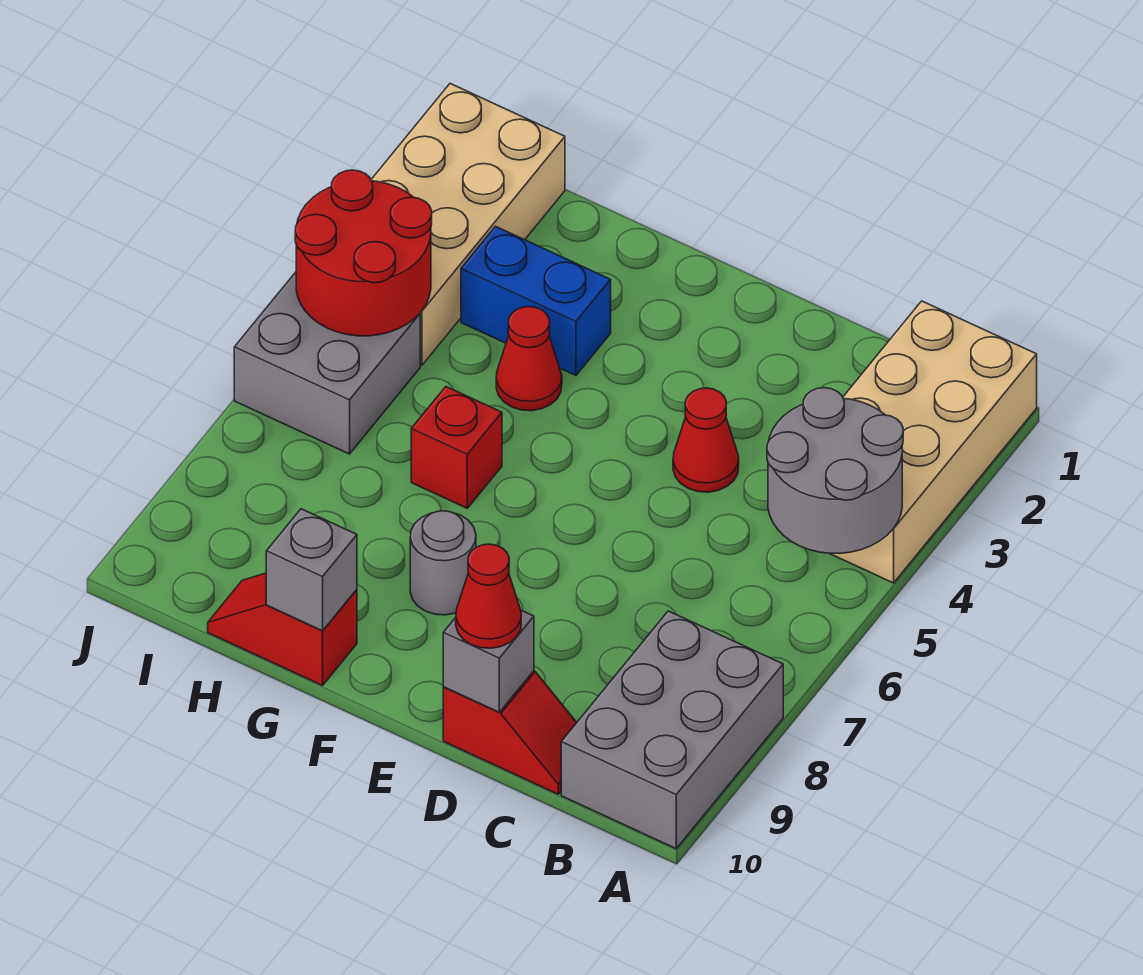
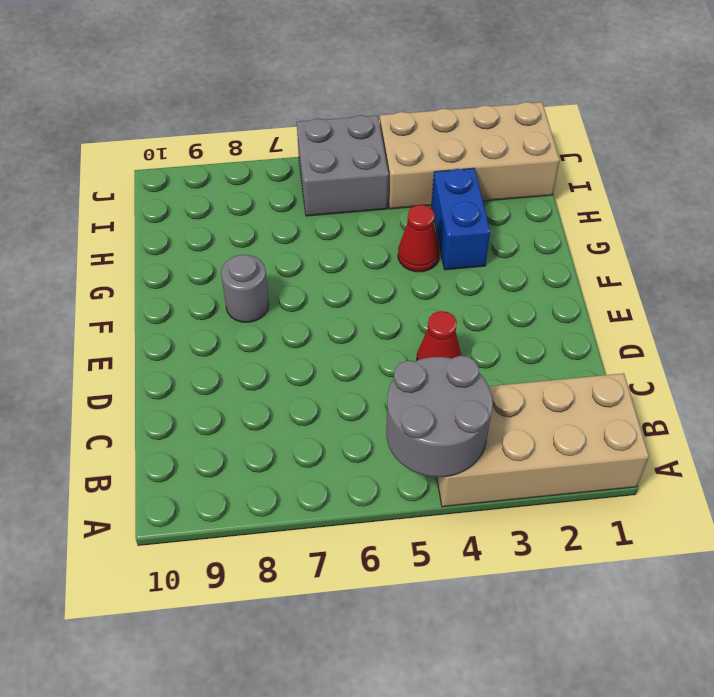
none -> grey 2x3 brick [561,611,783,849]
none -> red 1x2 slope [443,671,577,794]
none -> red 1x1 brick [411,387,502,508]

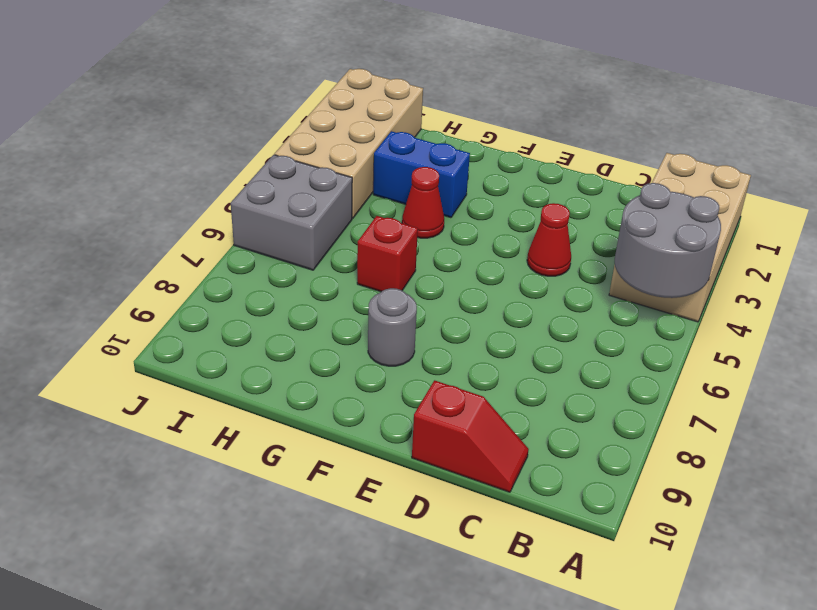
none -> grey 2x3 brick [561,611,783,849]
none -> red 1x2 slope [208,573,357,686]
none -> grey 1x1 brick [443,610,534,712]

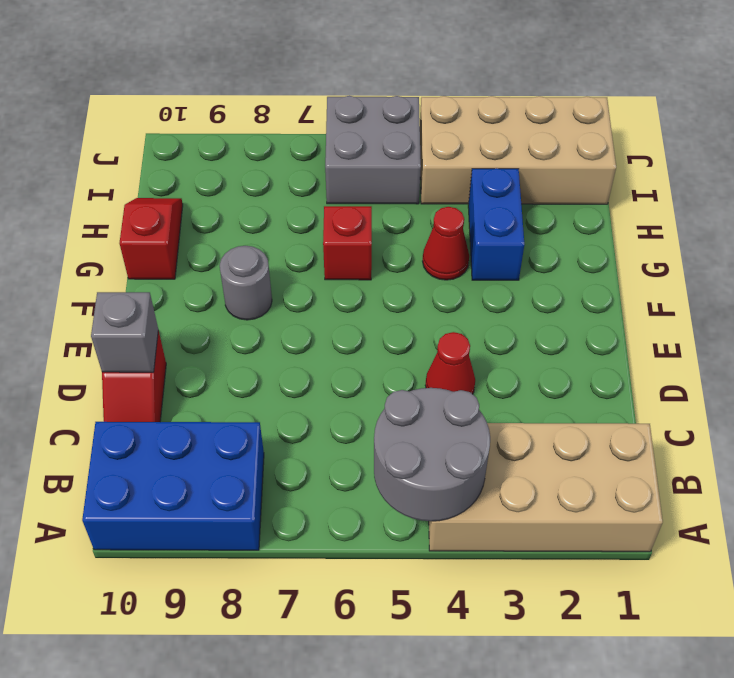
blue 2x3 brick [82,422,264,550] -> grey 2x3 brick [561,611,783,849]
none -> grey 1x1 brick [266,509,357,631]
none -> red 2x2 round brick [295,170,432,336]
none -> red 1x1 cone [456,544,521,648]

